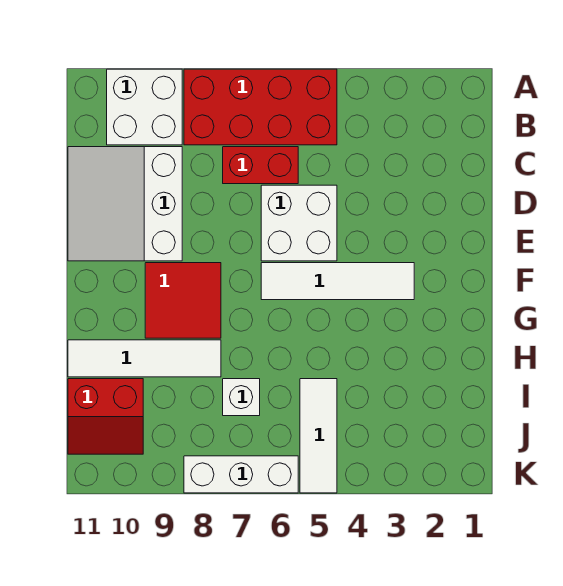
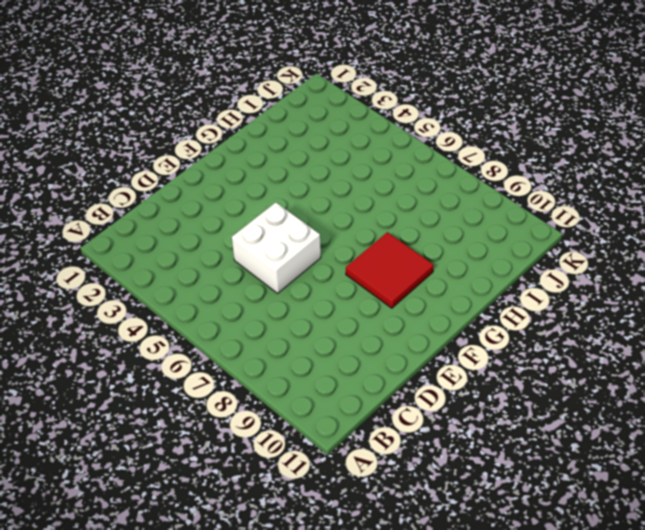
none -> red 2x4 brick [184,69,337,145]
none -> white 2x2 brick [107,69,182,145]
none -> red 1x2 brick [223,147,298,184]

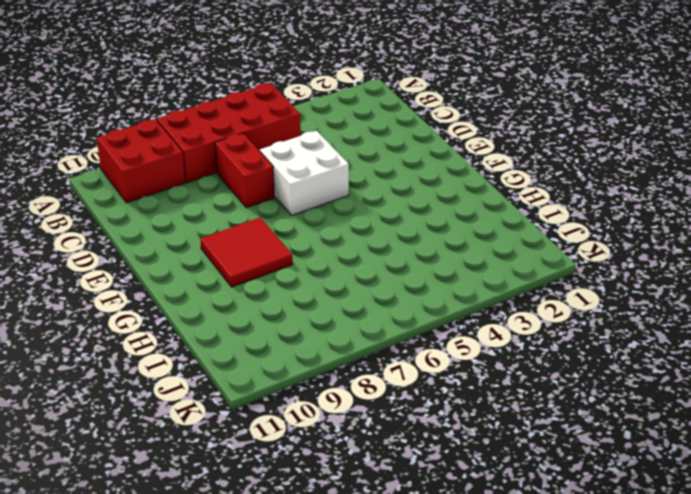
red 2x2 brick [97,119,185,203] -> white 2x2 brick [107,69,182,145]
red 1x2 brick [215,133,274,208] -> red 1x2 brick turned to [223,147,298,184]
none -> white 3x3 slope [68,147,182,261]
none -> white 1x4 tile [261,263,414,300]
none -> white 1x4 tile [68,340,221,377]

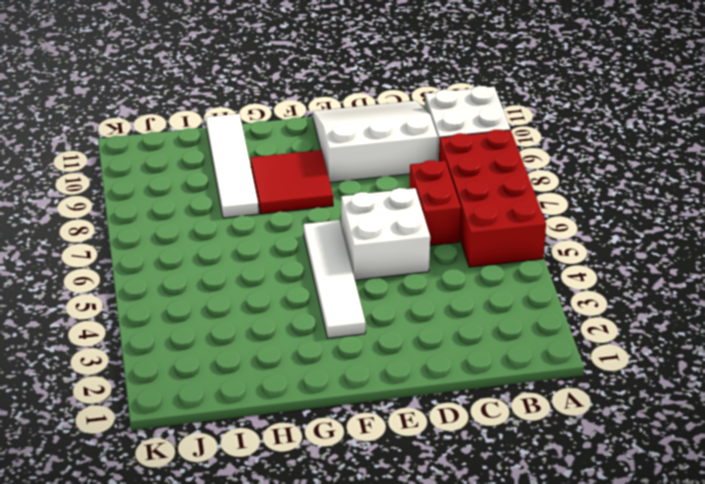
none -> white 1x3 tile [300,379,337,493]
none -> white 1x1 brick [223,379,260,416]
none -> red 2x2 slope [68,379,143,454]

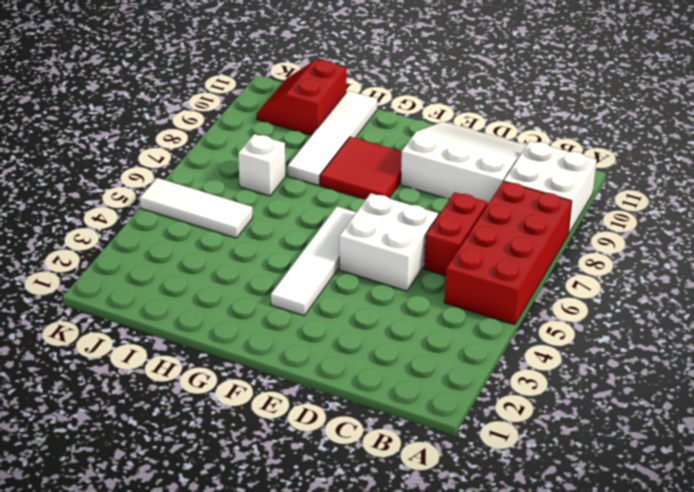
none -> white 1x3 brick [184,456,298,493]

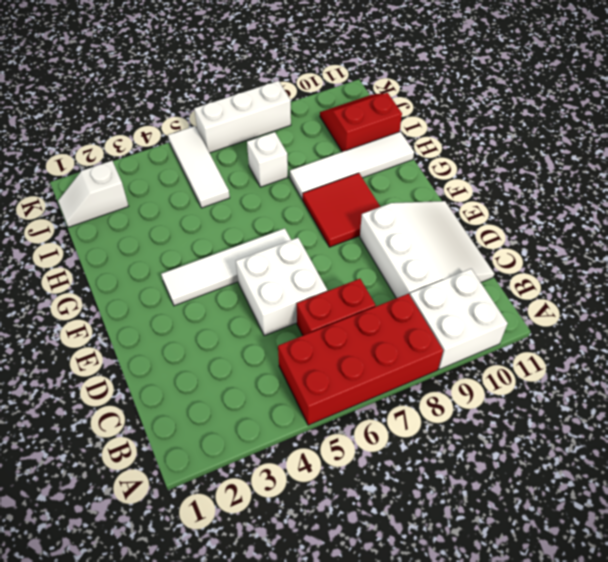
white 1x2 slope [58,161,128,227] -> none

